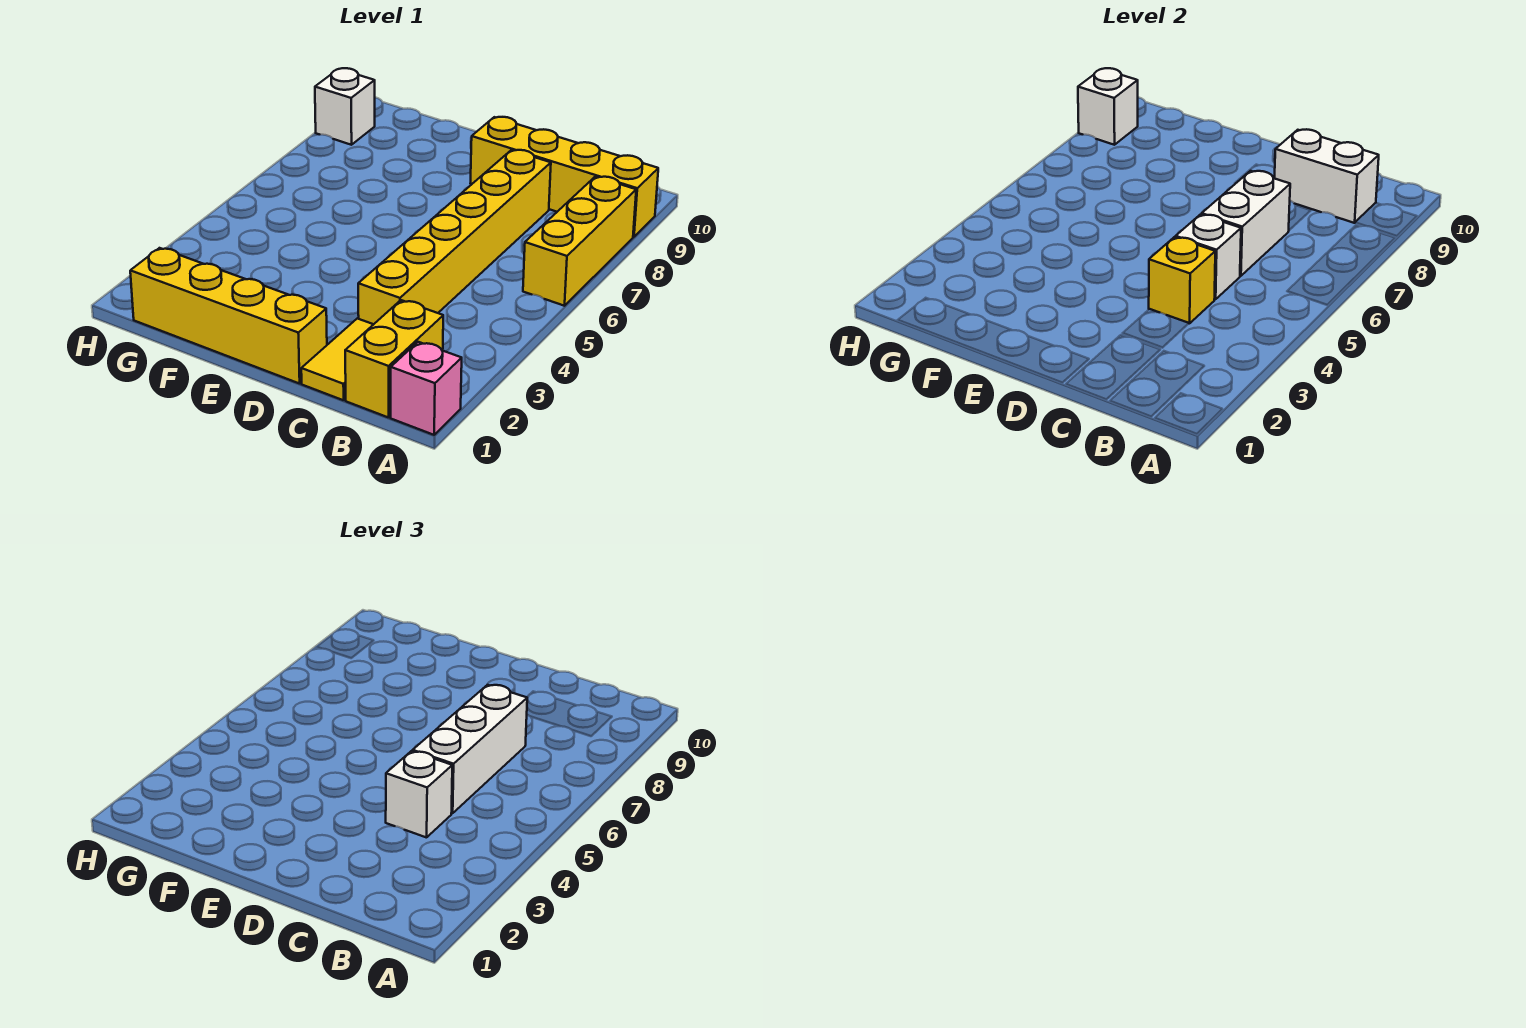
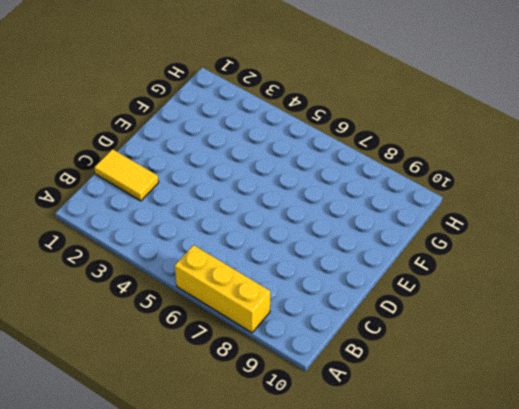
none -> pink 1x1 brick [391,342,462,435]
none -> yellow 1x4 brick [471,117,658,237]
none -> yellow 1x2 brick [345,300,443,417]

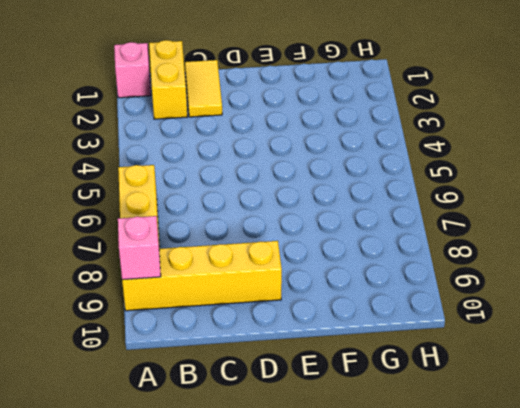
pink 1x1 brick [118,216,161,280] -> none
none -> yellow 1x6 brick [358,150,551,324]
none -> yellow 1x4 brick [130,248,327,384]
none -> white 1x1 brick [315,68,375,145]

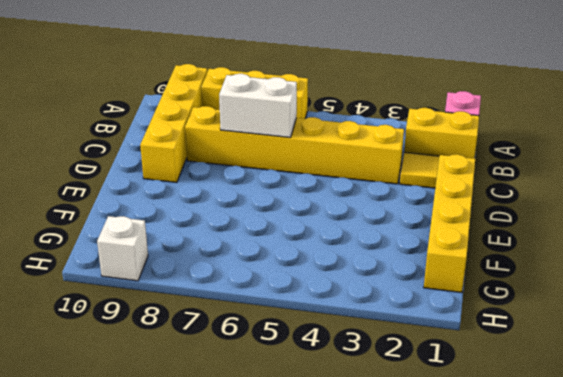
none -> white 1x2 brick [1274,129,1379,223]
none -> yellow 1x1 brick [1149,237,1215,324]
none -> white 1x1 brick [1176,214,1241,299]

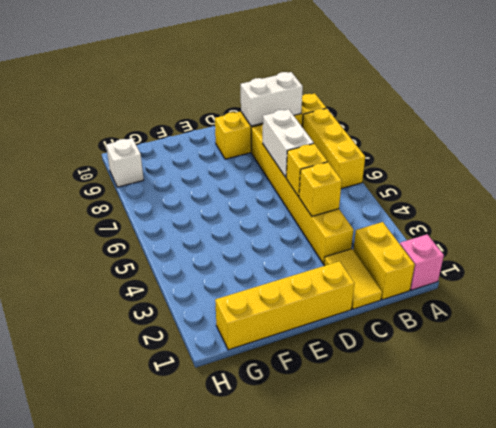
yellow 1x1 brick [286,144,327,197] -> white 1x1 brick [1176,214,1241,299]
none -> white 1x1 brick [1078,68,1138,145]
none -> white 1x1 brick [386,751,452,838]
none -> white 1x3 brick [413,685,527,813]

